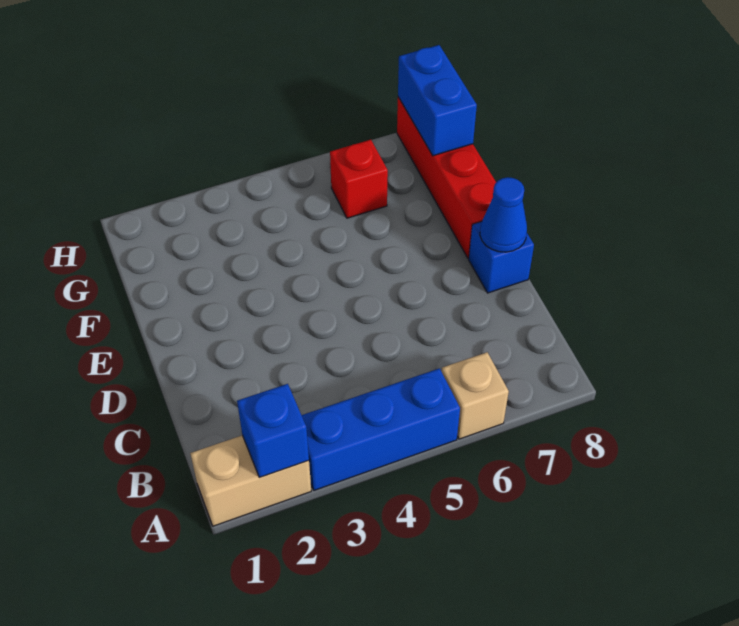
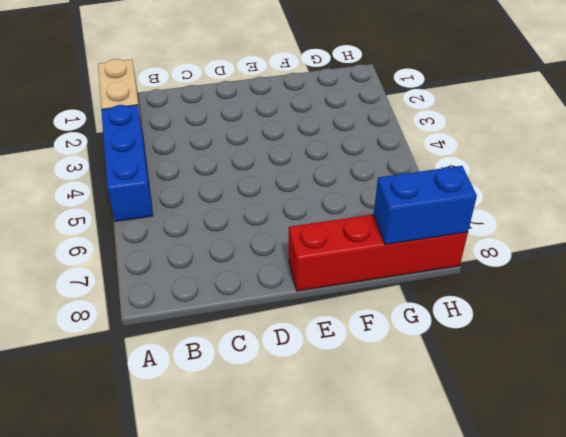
none -> tan 1x1 brick [442,352,509,439]
none -> blue 1x1 brick [469,222,534,293]

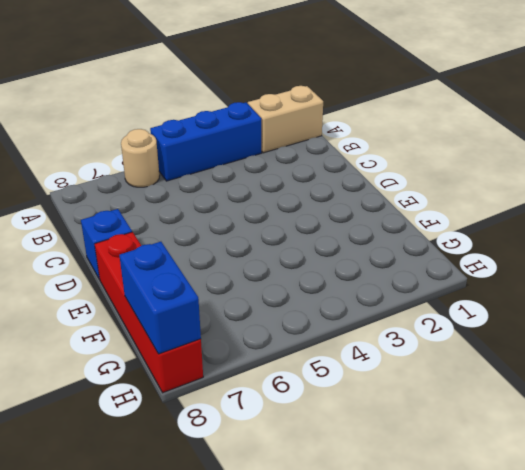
tan 1x1 round brick [121,129,160,187] -> tan 1x1 brick [442,352,509,439]
none -> red 1x1 brick [330,140,388,218]
none -> blue 1x1 brick [237,384,309,477]

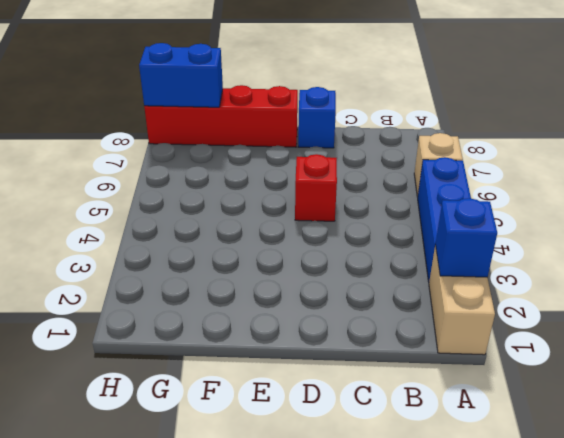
red 1x1 brick [295,154,337,221] -> red 1x1 brick moved to [330,140,388,218]
none -> blue 1x1 cone [480,177,527,252]

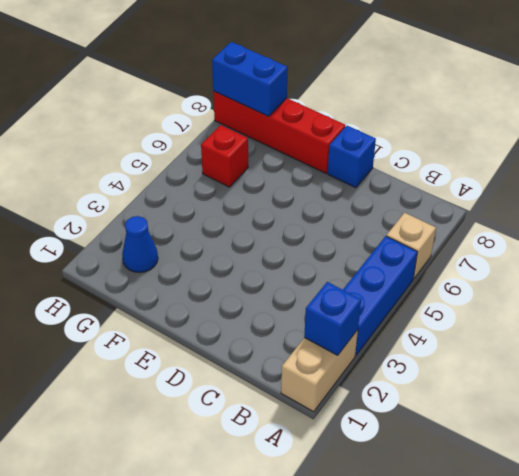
blue 1x1 cone [122,216,158,272] -> blue 1x1 cone moved to [480,177,527,252]

